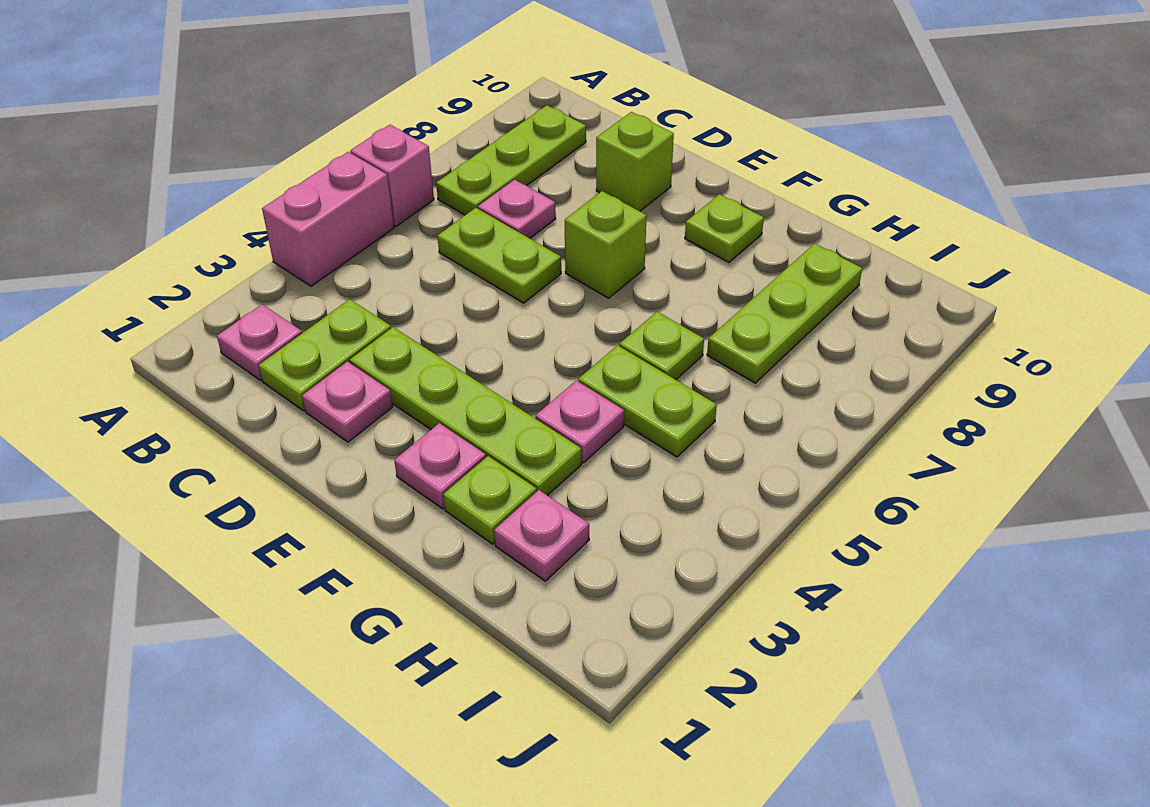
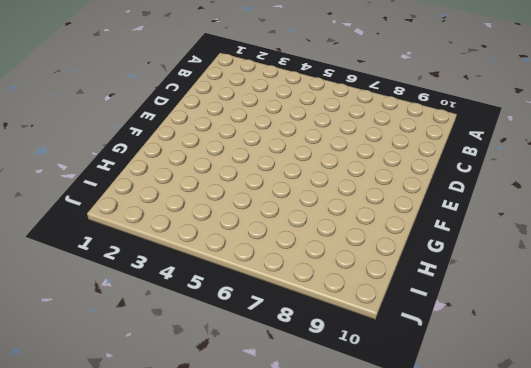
none -> pink 1x2 brick [262,152,394,286]
none -> pink 1x1 brick [350,125,434,226]
none -> pink 1x1 plate [217,304,302,380]

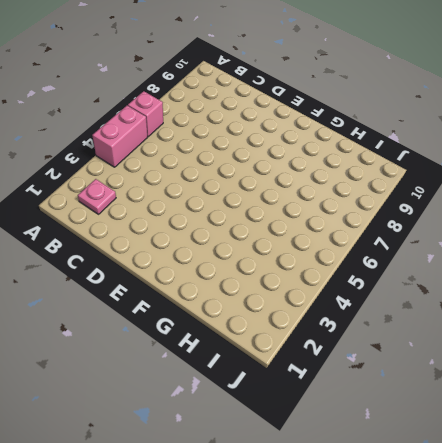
none -> lime 1x3 plate [436,105,586,215]
none -> lime 1x2 plate [259,299,391,411]
none -> lime 1x2 plate [437,208,561,303]

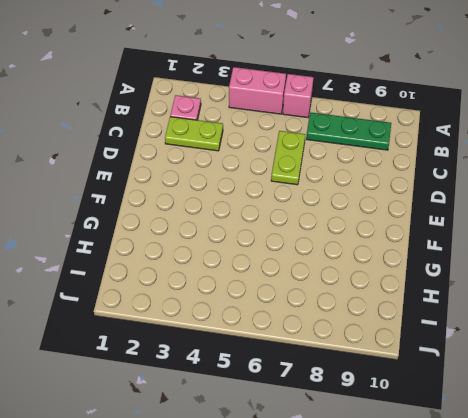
green 1x3 plate [307,113,391,150] -> lime 1x3 plate [436,105,586,215]
none -> pink 1x1 plate [478,180,556,239]
none -> pink 1x1 plate [302,361,393,442]
none -> lime 1x4 plate [350,327,581,496]

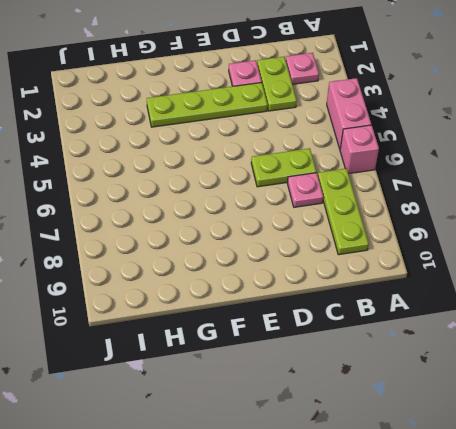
none -> lime 1x1 brick [596,112,674,211]
none -> lime 1x1 brick [565,191,647,298]
none -> pink 1x1 plate [394,423,486,509]

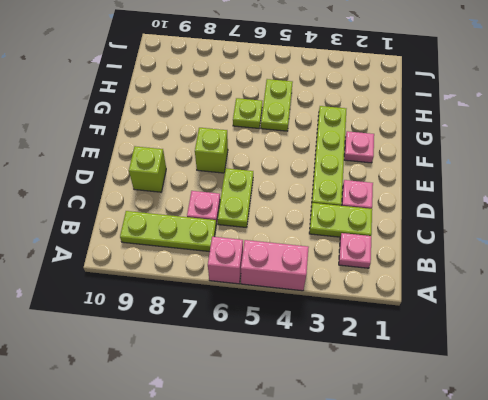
none -> lime 1x1 plate [685,194,764,262]
none -> lime 1x1 plate [443,456,537,544]
none -> pink 1x1 plate [535,381,624,463]

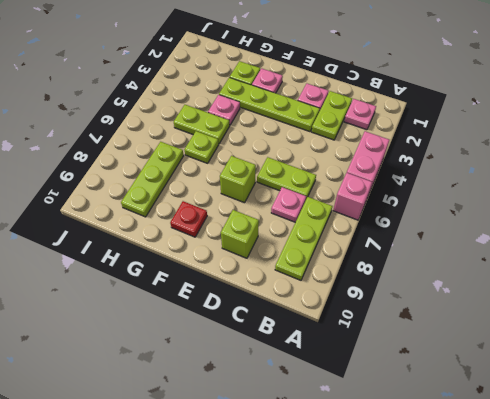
red 1x1 plate [170,201,207,237] -> lime 1x1 plate [685,194,764,262]
none -> pink 1x1 plate [494,490,589,581]

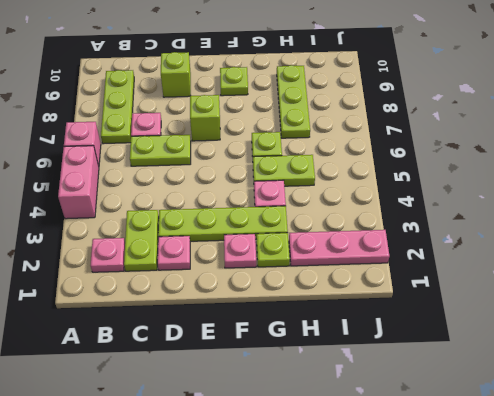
pink 1x3 plate [289,230,389,266] -> pink 1x1 plate [494,490,589,581]

